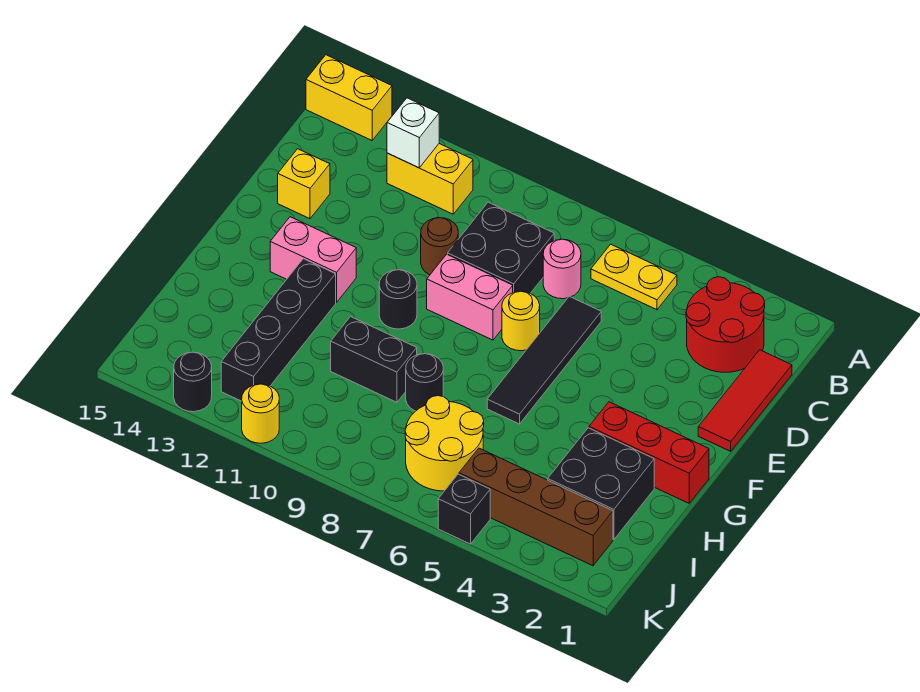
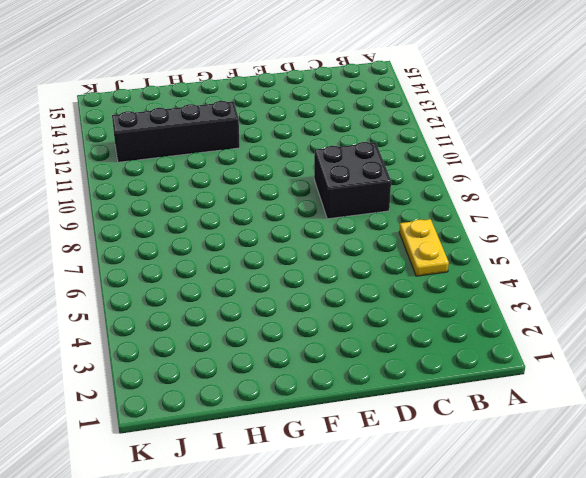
none -> yellow 1x2 brick [306,55,392,140]
none -> red 2x2 round brick [686,277,765,372]
none -> yellow 1x2 brick [387,144,473,214]

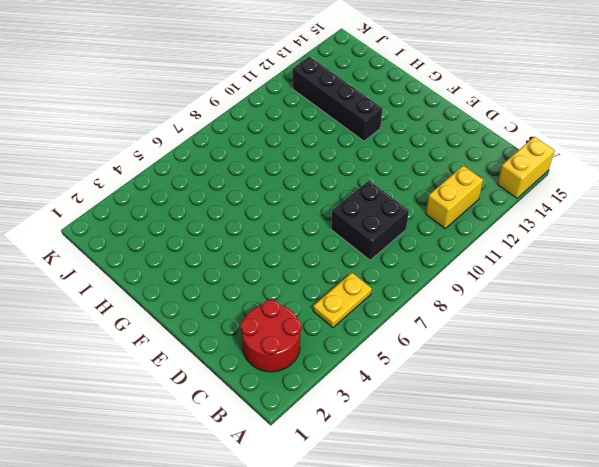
none -> red 1x3 tile [698,350,792,451]
none -> pink 1x1 round brick [543,239,581,299]
none -> black 1x4 tile [487,296,601,424]

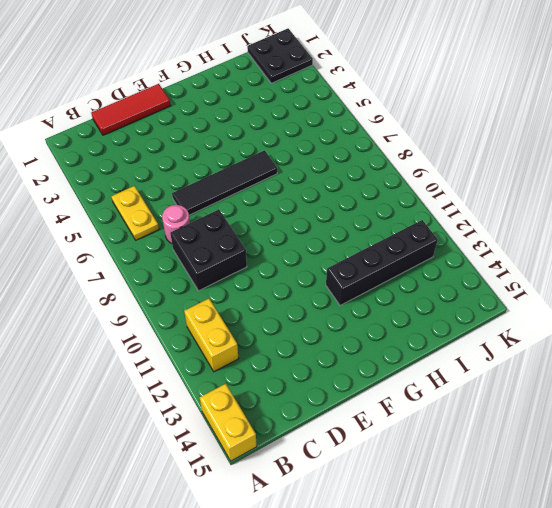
black 2x2 plate [247,28,313,83] -> brown 1x4 brick [459,448,613,566]
none -> red 2x2 round brick [686,277,765,372]
none -> brown 1x1 round brick [421,218,458,275]
none -> yellow 1x1 brick [278,149,330,219]

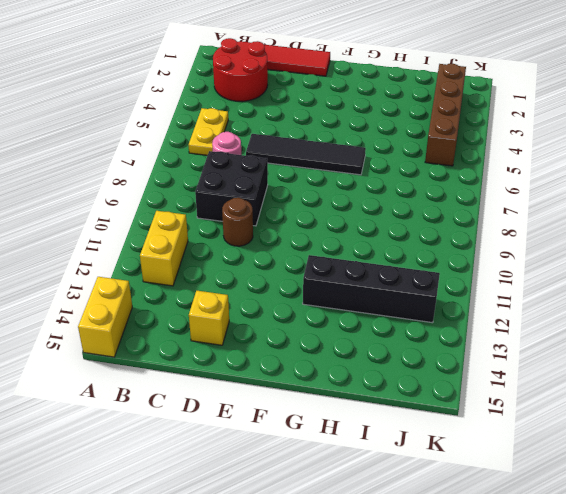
none -> yellow 1x1 round brick [502,291,540,351]
none -> pink 1x2 brick [427,254,513,340]
none -> black 1x1 round brick [379,270,417,329]

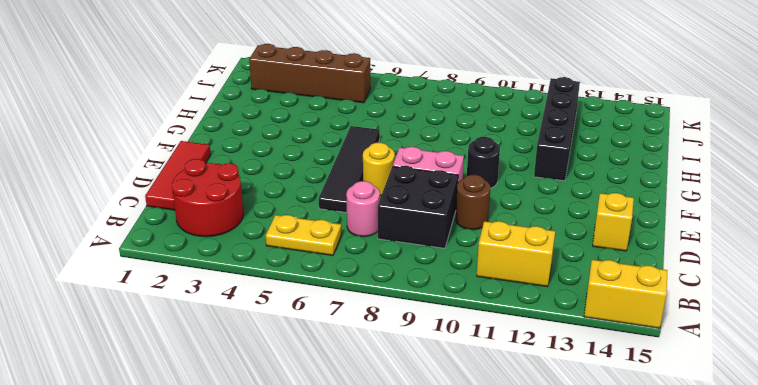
none -> pink 1x2 brick [270,217,356,303]
none -> red 1x3 brick [589,402,709,503]
none -> black 2x2 brick [548,428,654,540]

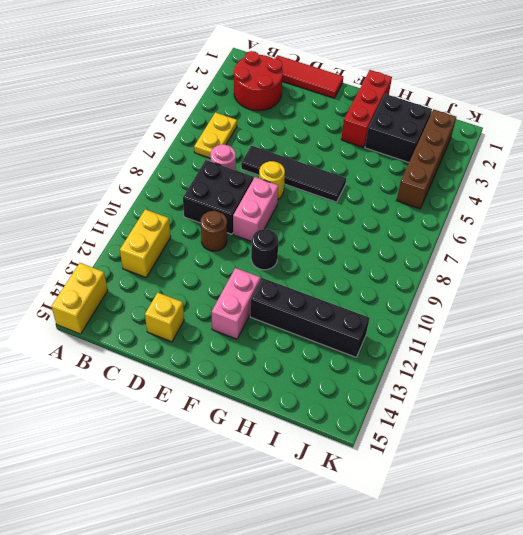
none -> black 1x1 round brick [406,354,443,411]
none -> black 1x2 brick [331,317,417,402]
none -> yellow 2x2 round brick [405,396,484,491]

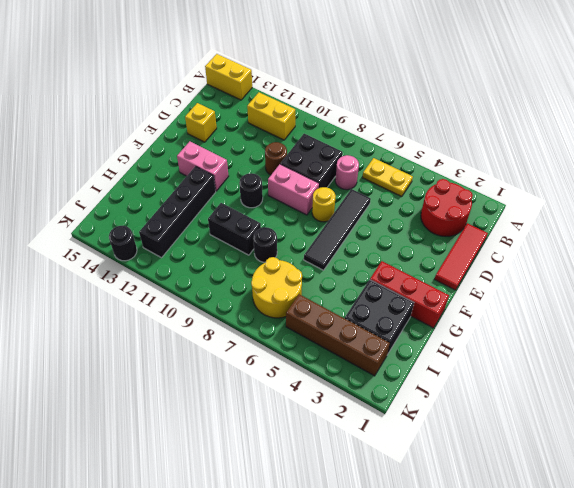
none -> black 1x1 brick [438,474,490,544]
none -> yellow 1x1 round brick [242,384,279,443]
none -> white 1x1 brick [387,98,439,168]

